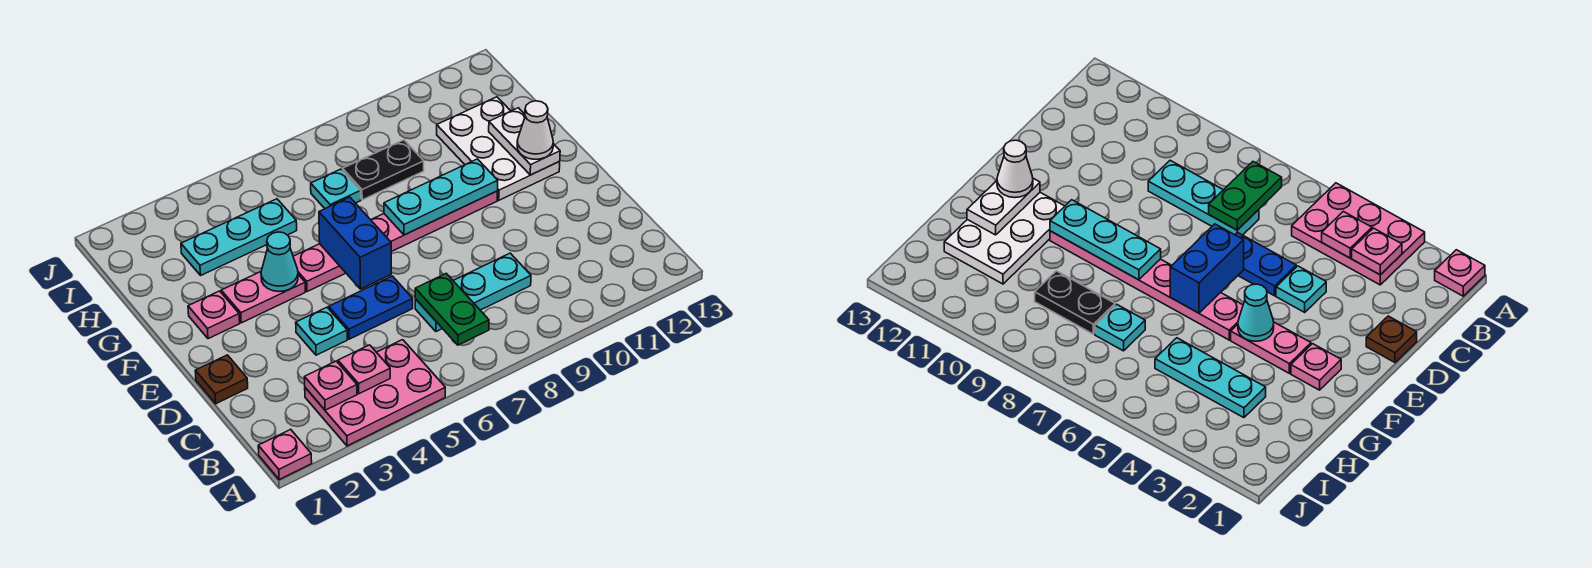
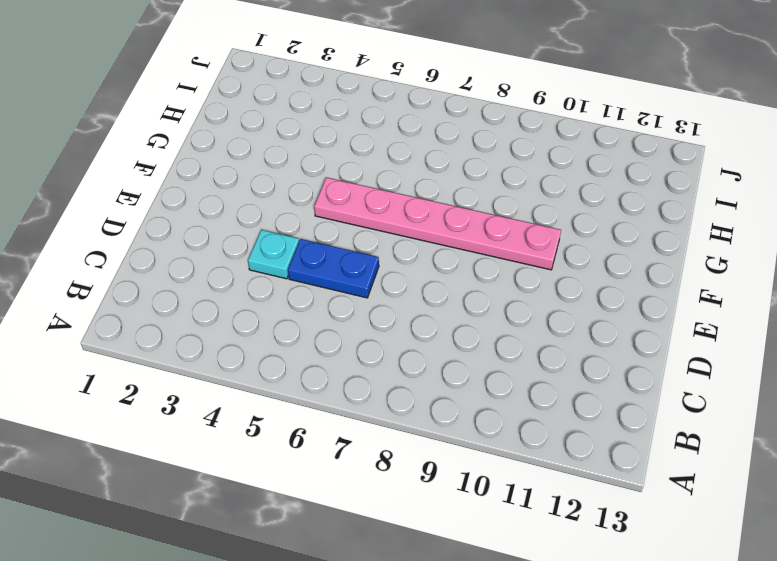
none -> pink 1x1 plate [258,429,312,480]
none -> pink 2x3 plate [305,340,445,446]
none -> cyan 1x3 plate [415,253,531,332]

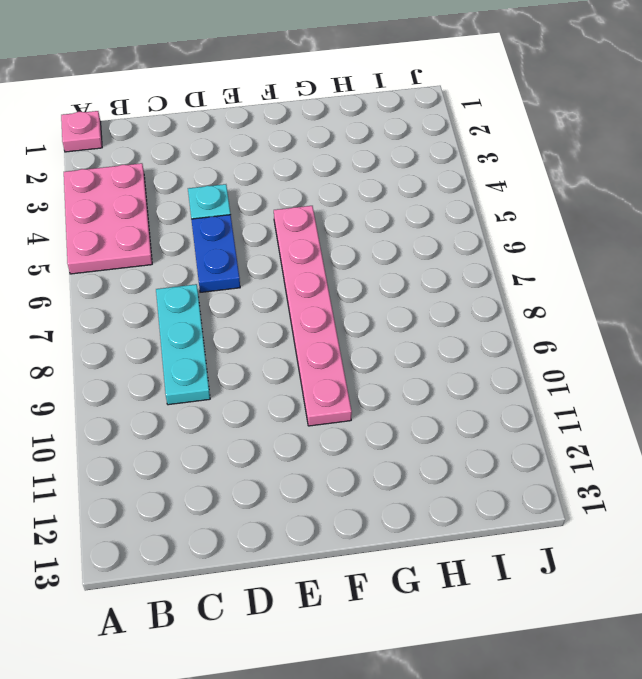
none -> brown 1x1 plate [195,355,248,404]
none -> pink 1x1 plate [188,291,240,339]
none -> pink 1x2 plate [221,272,305,323]

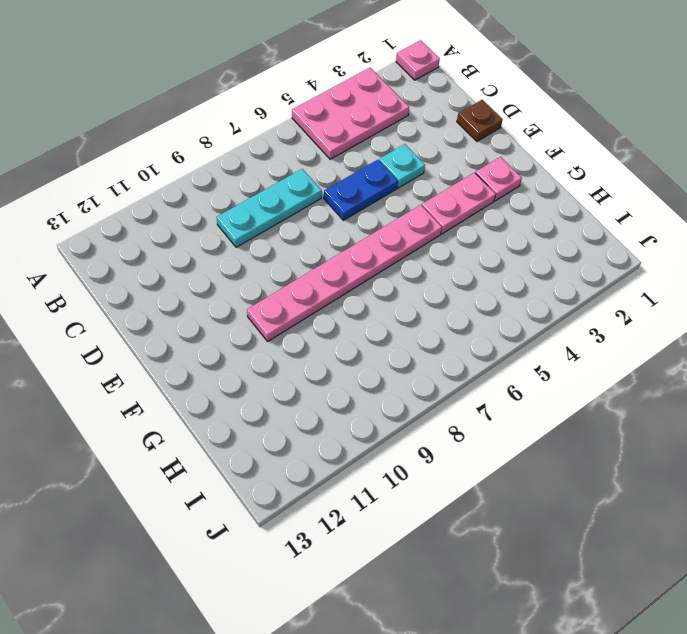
none -> white 2x3 plate [437,97,560,200]
none -> cyan 1x3 plate [181,199,297,275]
none -> cyan 1x1 plate [311,169,361,209]

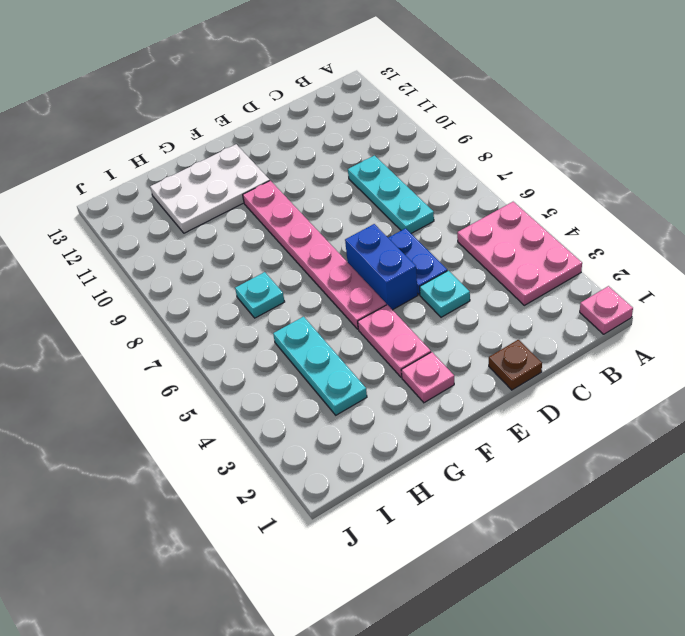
blue 1x2 brick [345,224,418,310] -> blue 1x2 brick turned to [319,197,391,289]
none -> black 1x2 plate [343,140,424,200]
none -> pink 1x1 plate [305,361,357,410]
none -> pink 1x1 plate [338,345,390,394]

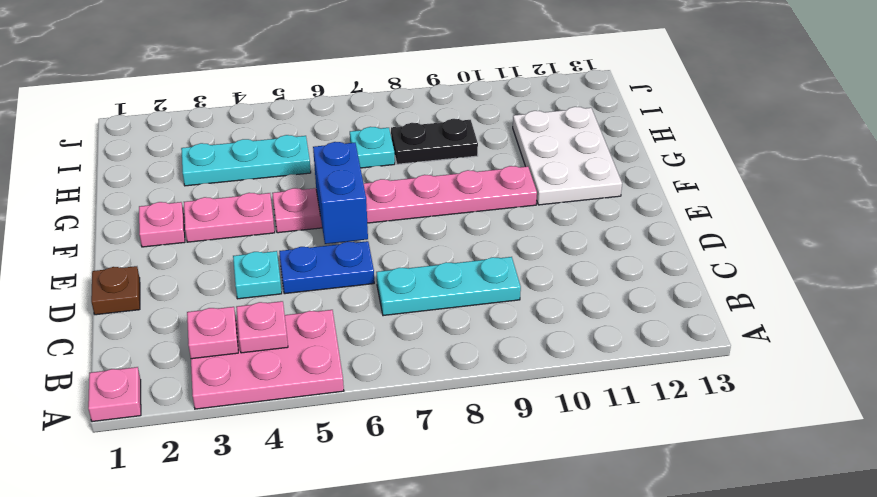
none -> green 1x2 plate [415,274,489,345]
none -> cyan 1x1 cone [261,232,298,292]
none -> cyan 1x3 plate [384,159,498,235]

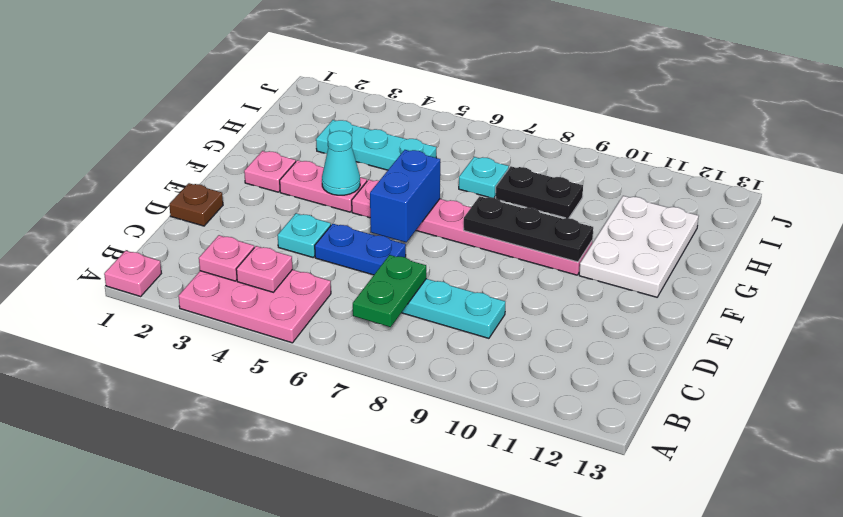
black 1x3 plate [464,196,593,262] -> cyan 1x3 plate [384,159,498,235]
none -> white 1x2 plate [489,108,560,175]
none -> white 1x1 cone [517,101,553,159]

